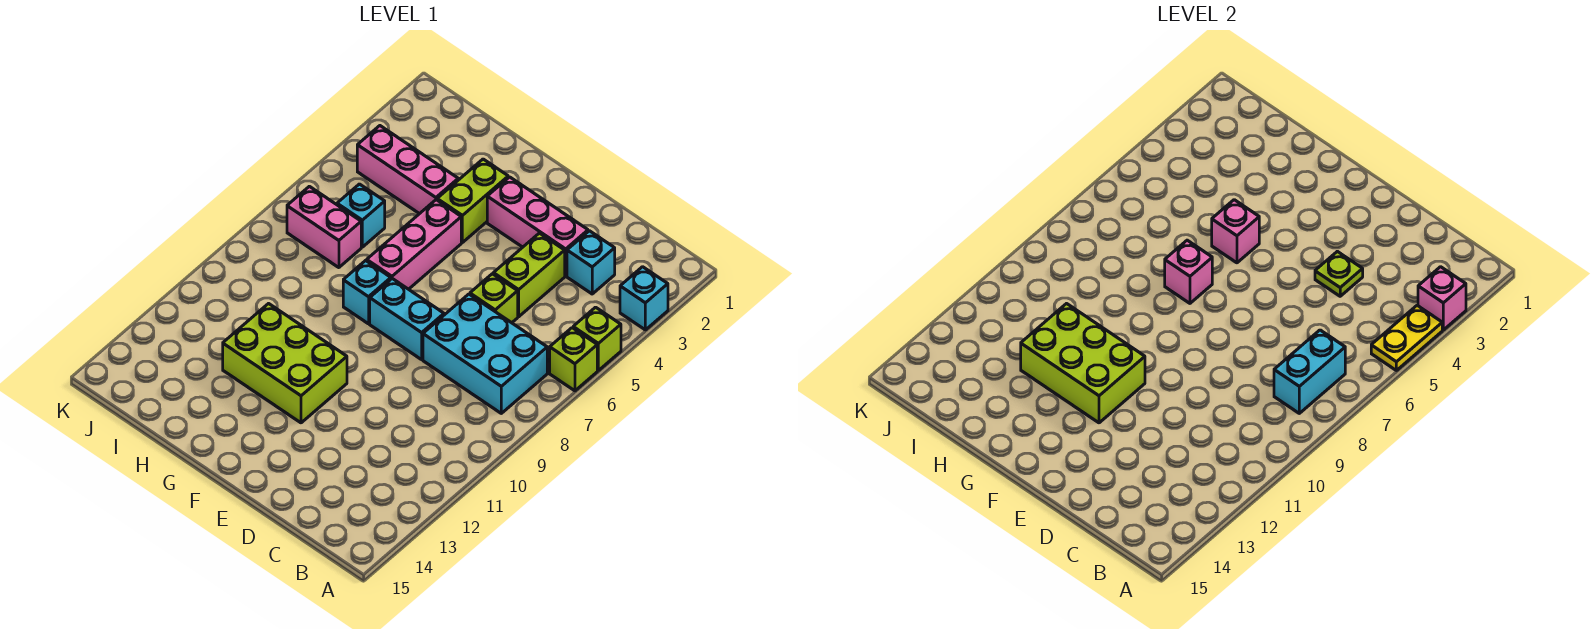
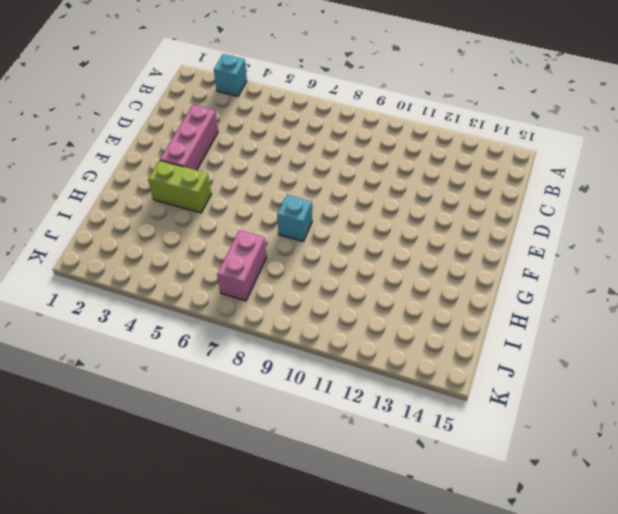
none -> lime 1x1 brick [573,307,621,370]
none -> lime 1x1 brick [550,328,597,391]
none -> cyan 2x3 brick [423,294,547,413]

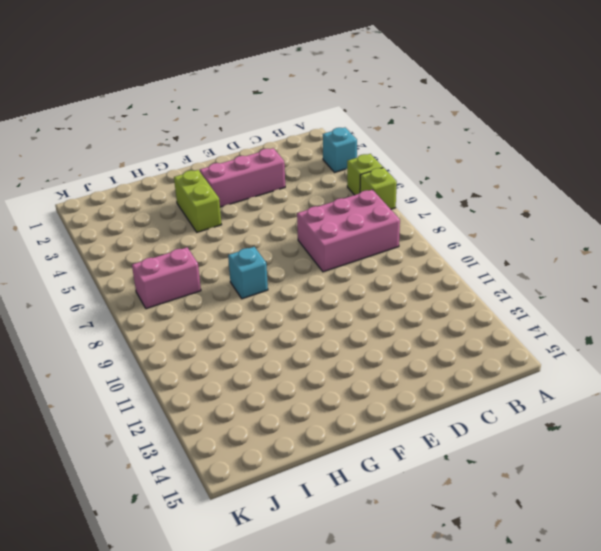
pink 2x3 brick [297,190,400,272] -> cyan 2x3 brick [423,294,547,413]
none -> cyan 1x1 brick [567,231,615,294]
none -> lime 1x2 brick [493,233,565,317]
none -> lime 1x1 brick [470,274,518,323]

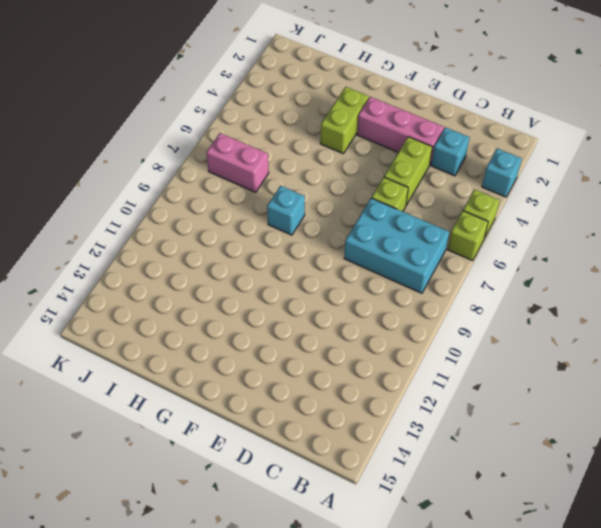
none -> cyan 1x2 brick [370,279,444,360]
none -> lime 2x3 brick [223,304,347,423]
none -> pink 1x3 brick [367,200,461,289]

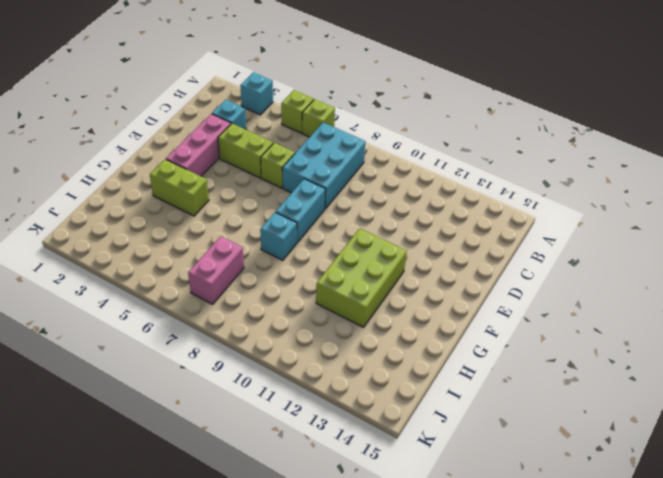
none -> pink 1x3 brick [367,200,461,289]
none -> pink 1x3 brick [357,126,458,214]
none -> cyan 1x1 brick [337,184,385,247]

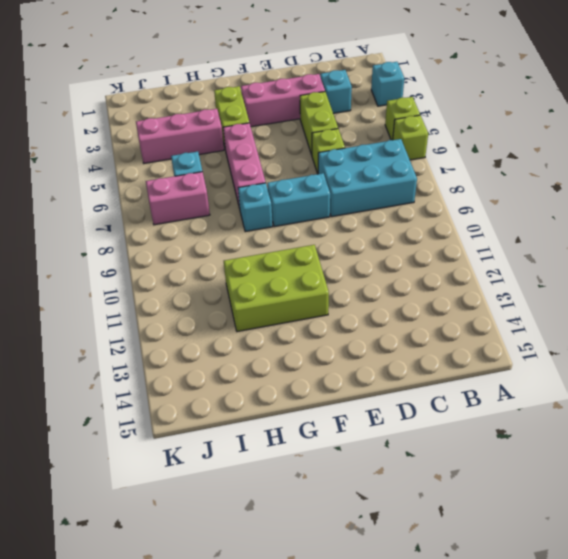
none -> pink 1x1 brick [1418,267,1466,330]
none -> yellow 1x2 plate [1371,305,1442,370]
none -> cyan 1x2 brick [1274,330,1345,413]

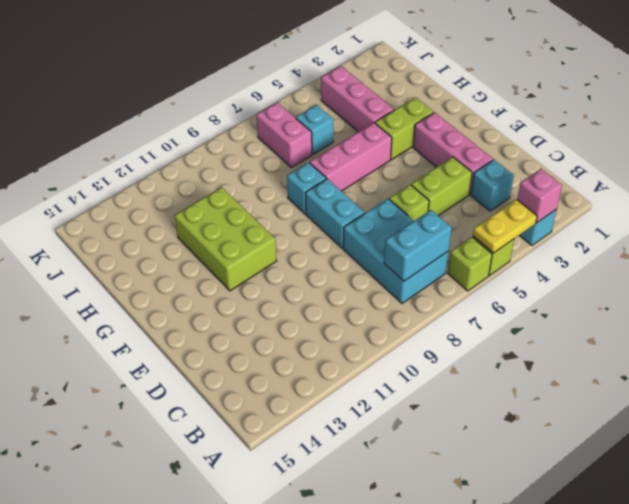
none -> lime 1x1 plate [1315,251,1363,296]
none -> lime 2x3 brick [1021,304,1145,423]
none -> pink 1x1 brick [1212,200,1259,263]

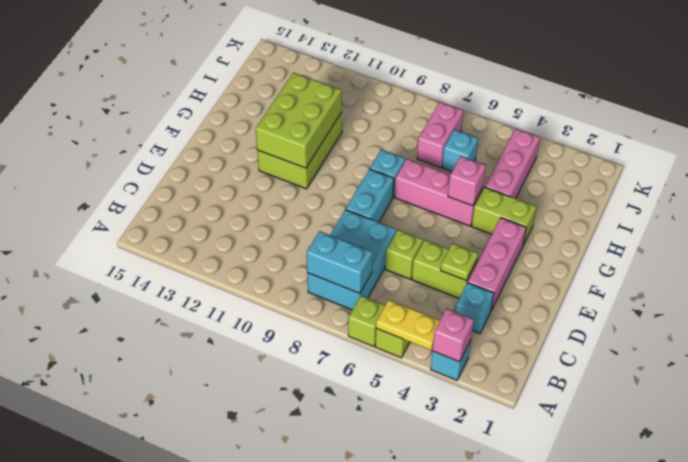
none -> pink 1x1 brick [1165,240,1212,303]

